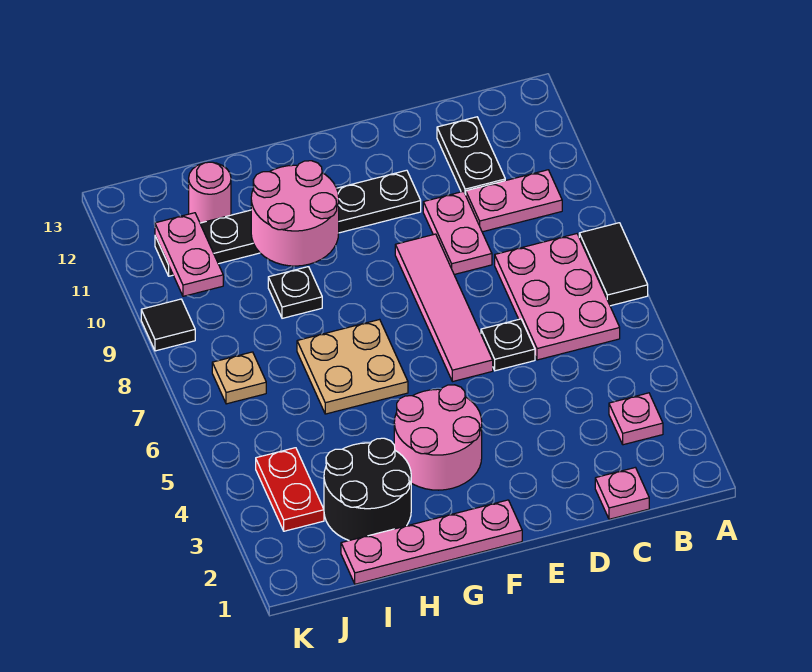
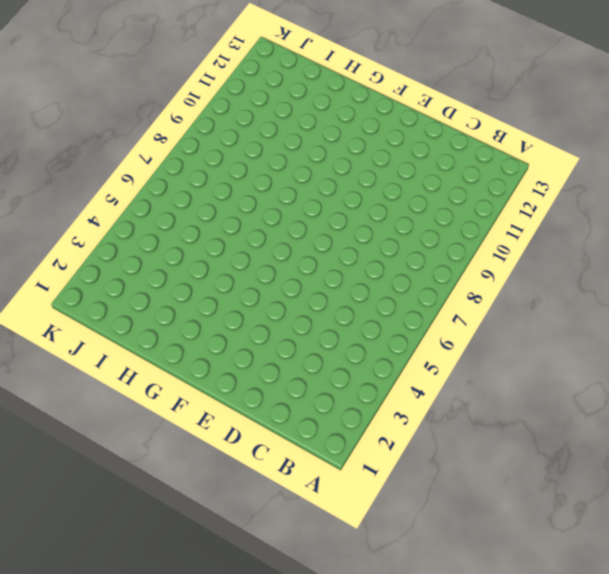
none -> black 1x2 tile [579,223,648,306]
none -> pink 1x1 plate [609,393,663,445]
none -> pink 2x3 plate [495,234,620,360]

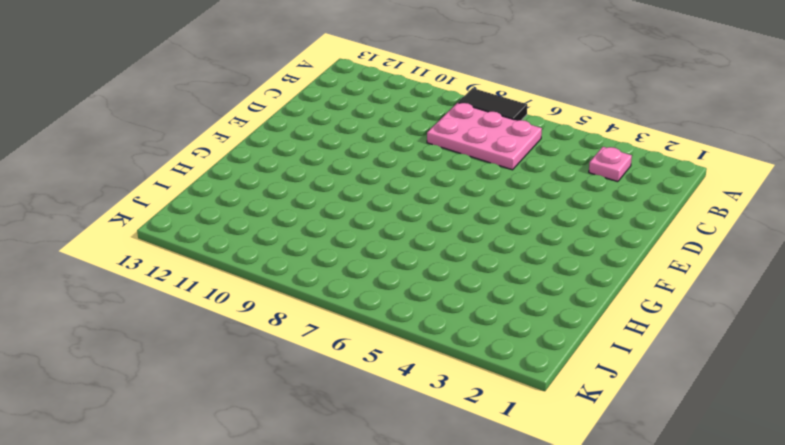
none -> pink 1x2 plate [466,170,562,232]
none -> pink 1x1 plate [595,467,649,519]
none -> black 1x2 plate [437,117,505,195]

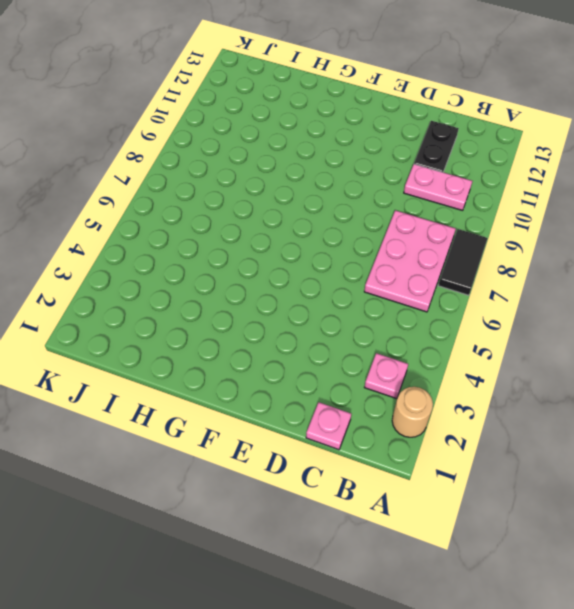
tan 1x1 round brick [392,387,433,437] -> none
none -> black 1x1 plate [481,319,535,371]
none -> pink 1x2 plate [423,191,492,275]
none -> pink 1x4 tile [395,234,493,382]

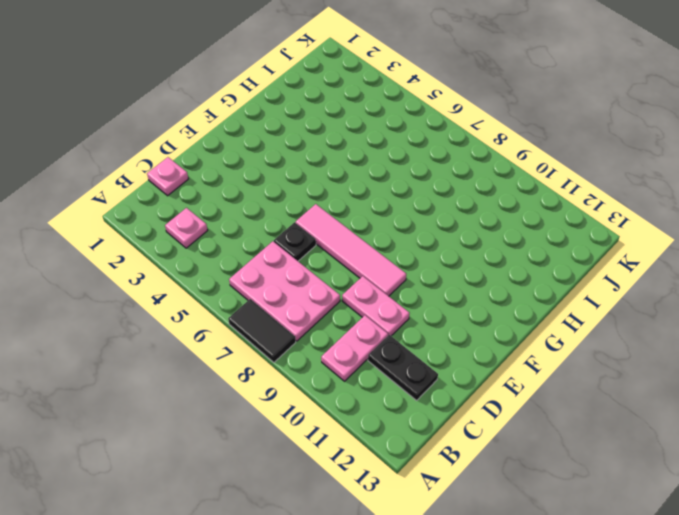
none -> black 1x6 plate [155,170,421,276]
none -> pink 1x4 plate [341,500,522,584]
none -> pink 2x2 round brick [394,385,482,490]

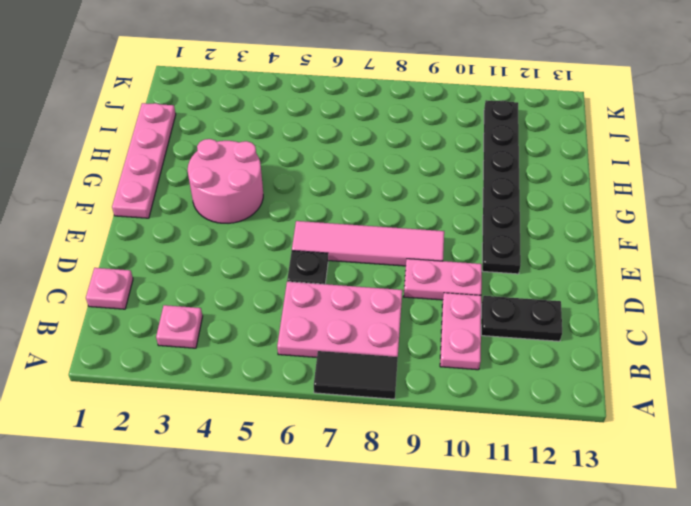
none -> tan 2x2 plate [297,319,408,414]
none -> black 2x2 round brick [324,438,411,540]
none -> black 1x1 plate [268,267,322,318]

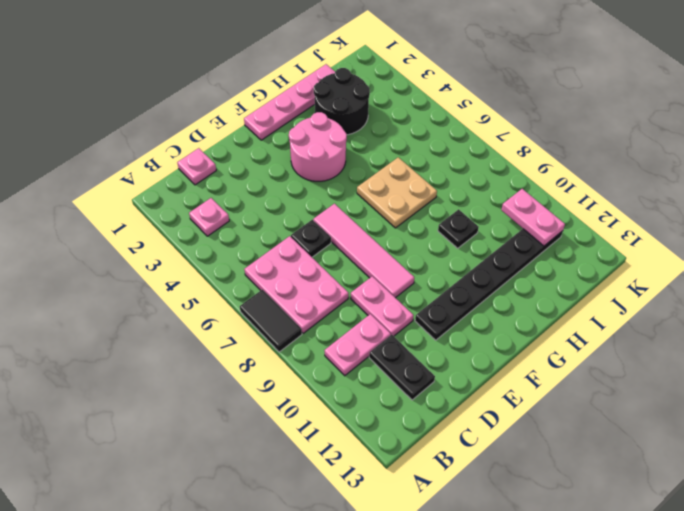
none -> pink 1x1 round brick [189,162,231,223]
none -> red 1x2 plate [256,448,324,531]
none -> tan 1x1 plate [212,352,266,404]

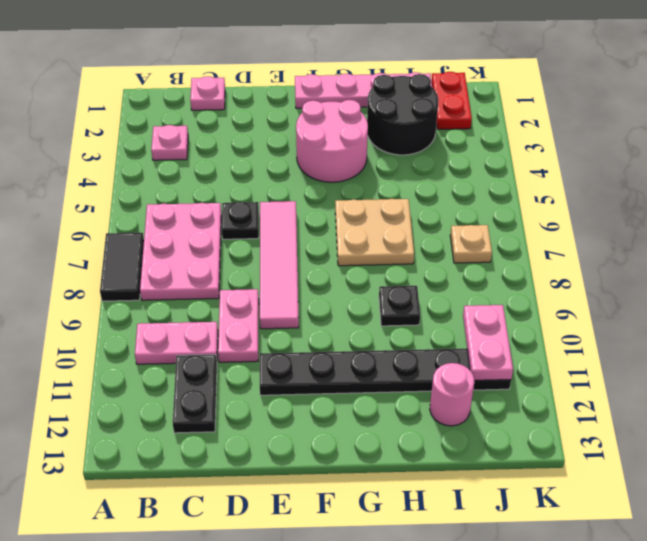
red 1x2 plate [432,72,472,129] -> red 1x2 plate moved to [256,448,324,531]
none -> black 1x1 tile [141,299,195,351]
none -> pink 2x2 round brick [251,161,339,266]

